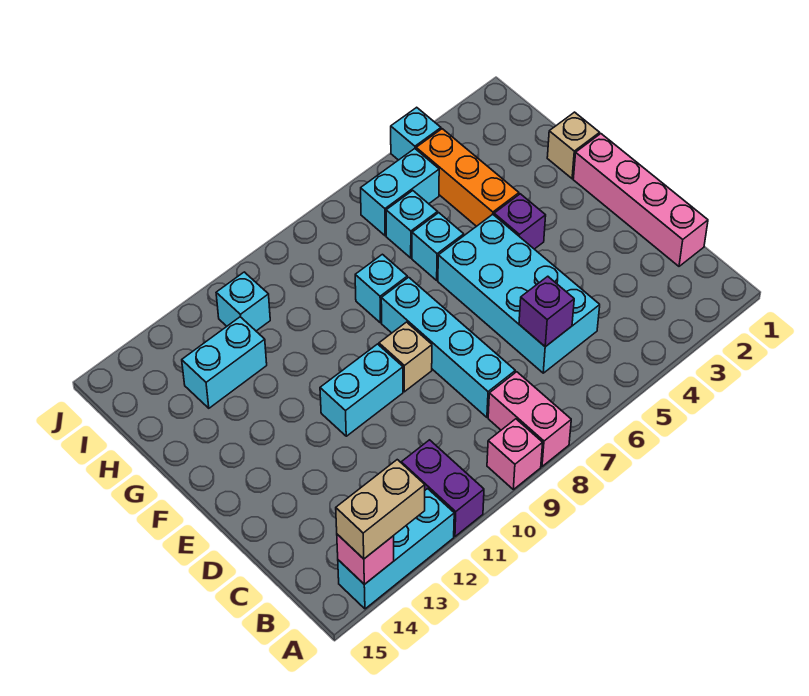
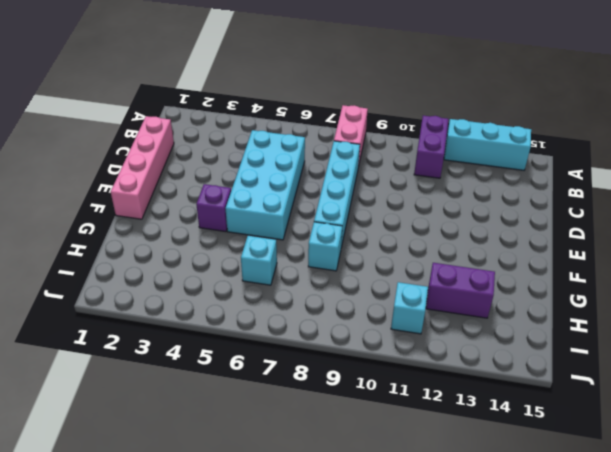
purple 1x2 brick [426,263,495,318] -> cyan 1x2 brick [182,317,267,408]
none -> pink 1x1 brick [487,419,543,490]
none -> tan 1x1 brick [379,322,432,392]
none -> cyan 1x2 brick [320,344,403,436]

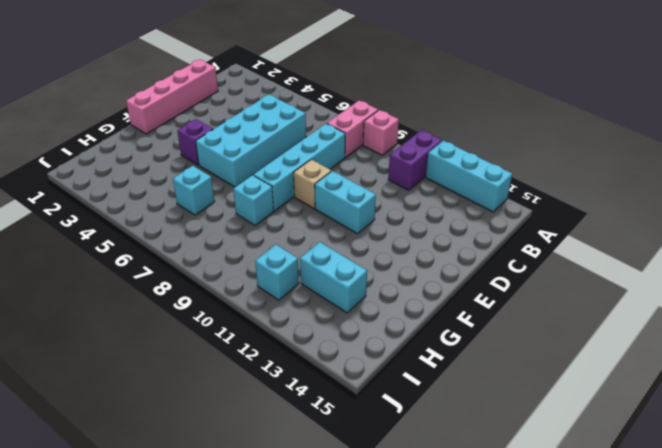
none -> tan 1x1 brick [547,112,600,179]
none -> orange 1x3 brick [416,129,519,226]
none -> cyan 1x1 brick [412,213,464,280]

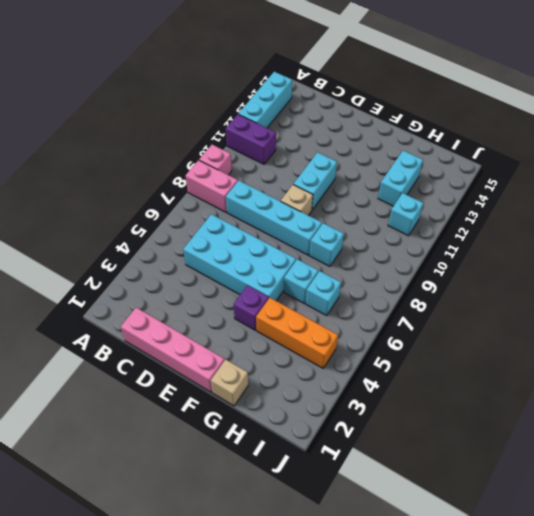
none -> cyan 1x2 brick [361,149,439,236]
none -> cyan 1x1 brick [391,107,441,160]
none -> pink 1x1 brick [337,534,394,584]

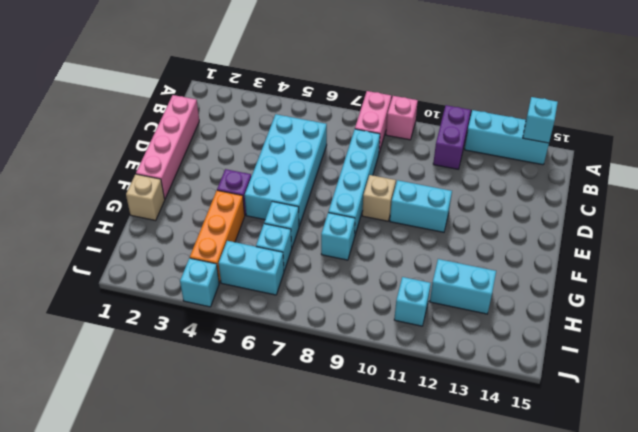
cyan 1x1 brick [523,97,558,143] -> pink 1x1 brick [337,534,394,584]
none -> purple 1x1 brick [519,276,574,347]
none -> tan 1x2 brick [336,460,425,559]

